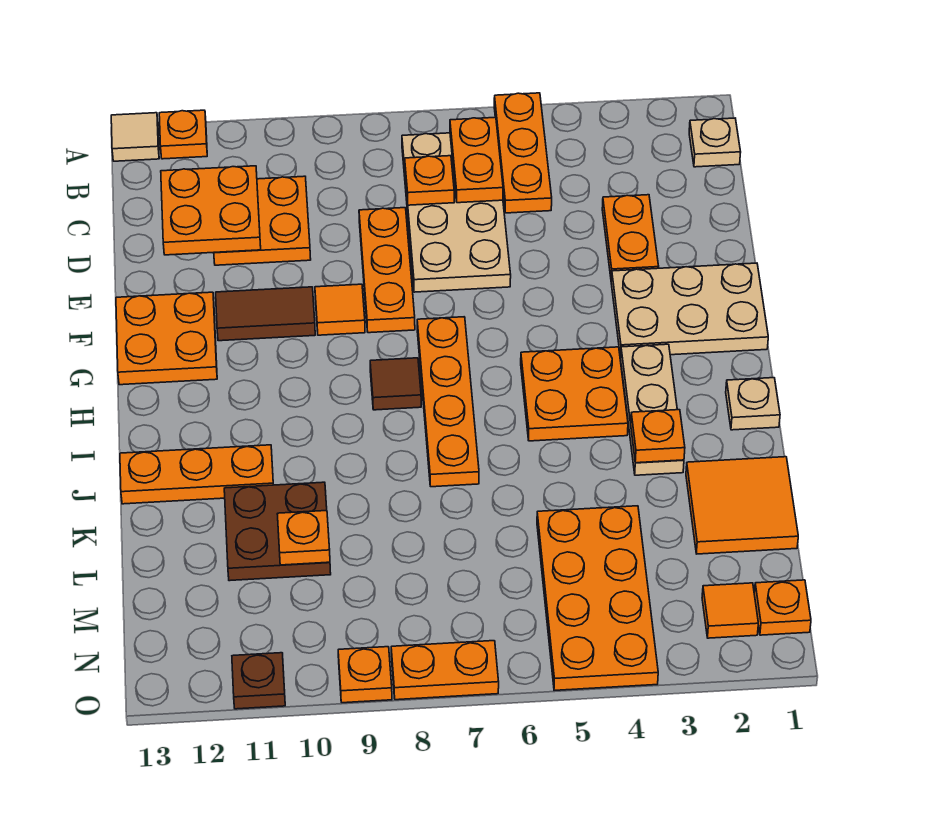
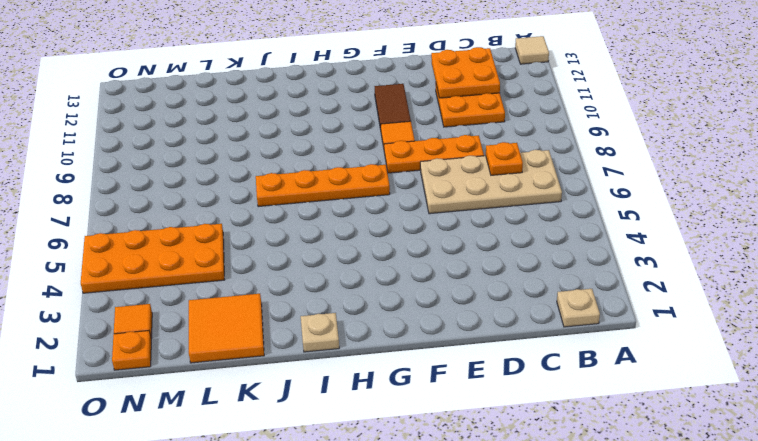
none -> orange 1x3 plate [494,93,552,213]
none -> orange 1x1 plate [159,110,207,159]
none -> orange 1x2 plate [602,195,659,280]
none -> tan 2x3 plate [611,263,768,357]

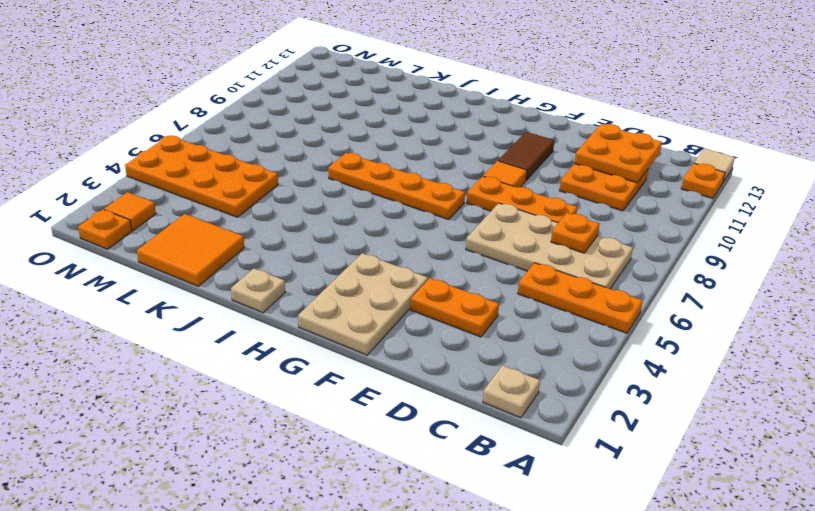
none -> orange 2x2 plate [116,292,217,385]
none -> tan 1x3 plate [621,344,684,475]
none -> orange 2x2 plate [521,347,628,441]
none -> brown 1x1 tile [370,358,421,410]

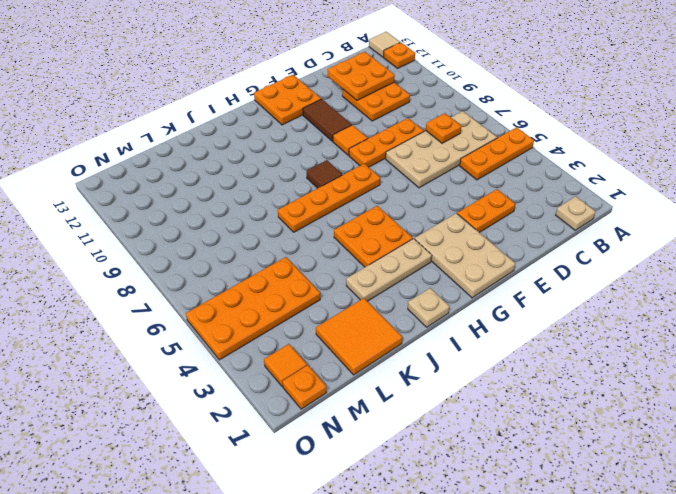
none -> orange 1x3 plate [120,445,273,504]
none -> brown 2x2 plate [224,482,331,581]
none -> orange 1x2 plate [391,641,499,700]
none -> orange 1x1 plate [338,647,392,703]

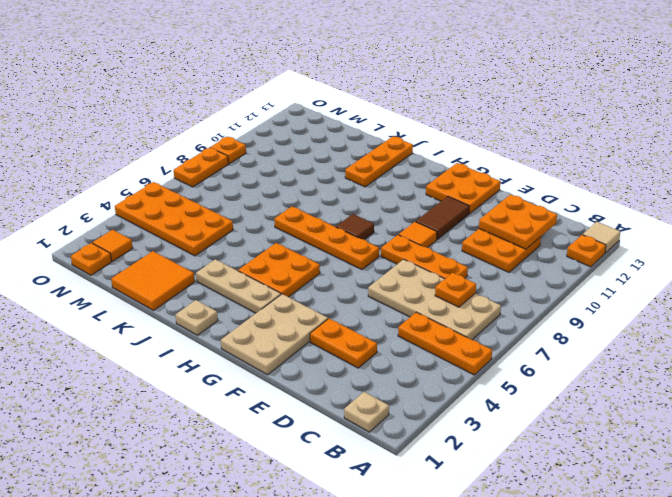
none -> brown 2x2 plate [224,482,331,581]
none -> brown 1x1 plate [232,653,285,709]
none -> orange 1x2 plate [450,117,503,203]
none -> orange 1x1 plate [631,410,685,463]

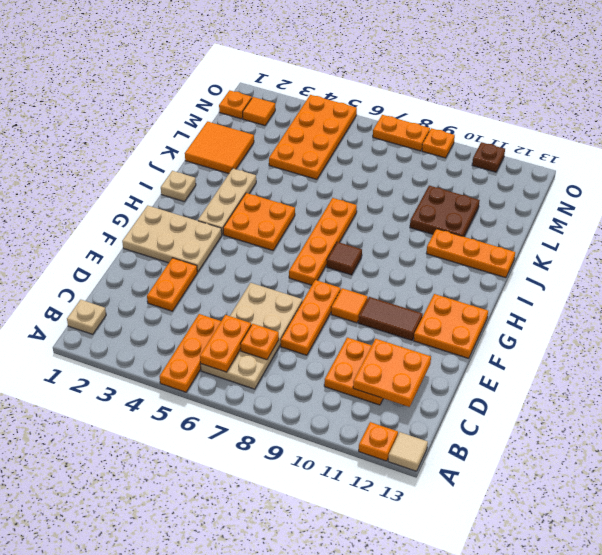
none -> orange 1x1 plate [631,410,685,463]
none -> orange 1x1 plate [277,511,330,565]

